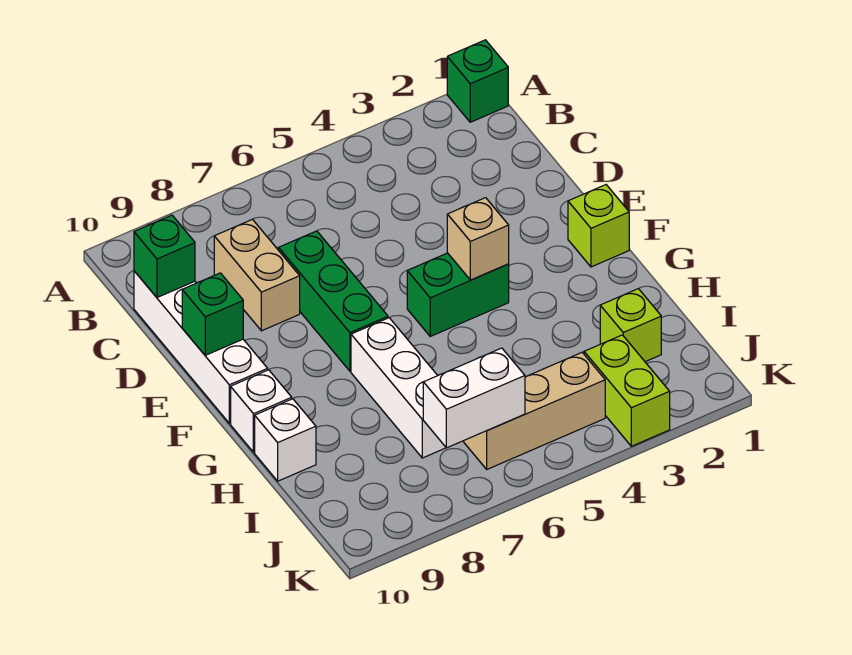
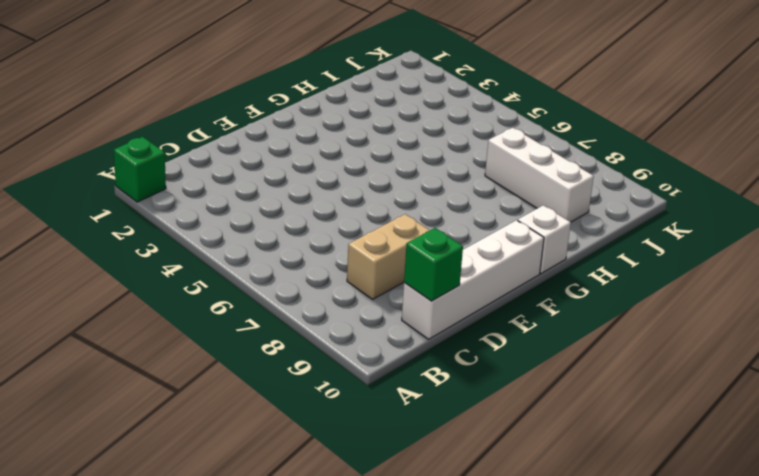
white 1x3 brick [485,128,594,222] -> white 1x3 brick turned to [351,318,446,458]
none -> green 1x3 brick [279,231,388,371]
none -> lime 1x1 brick [568,185,629,267]
none -> green 1x2 brick [407,253,509,336]

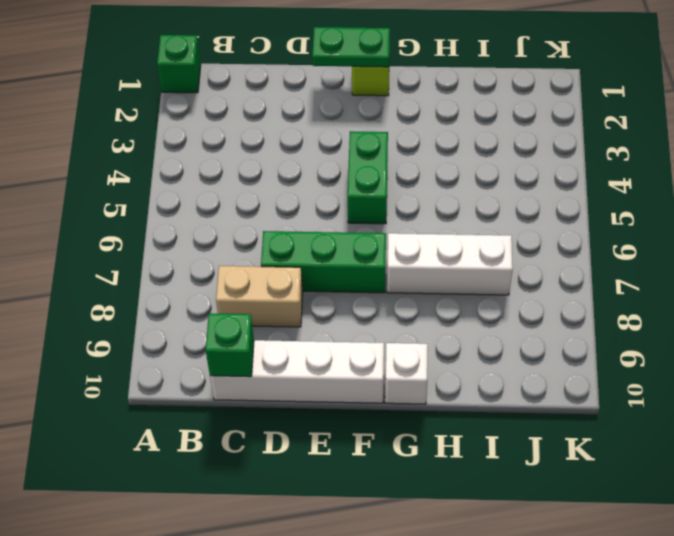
green 1x2 plate [312,27,390,67] -> none
none -> white 1x1 brick [255,399,316,481]
none -> lime 1x1 brick [600,289,661,362]
none -> lime 1x2 brick [584,335,670,446]

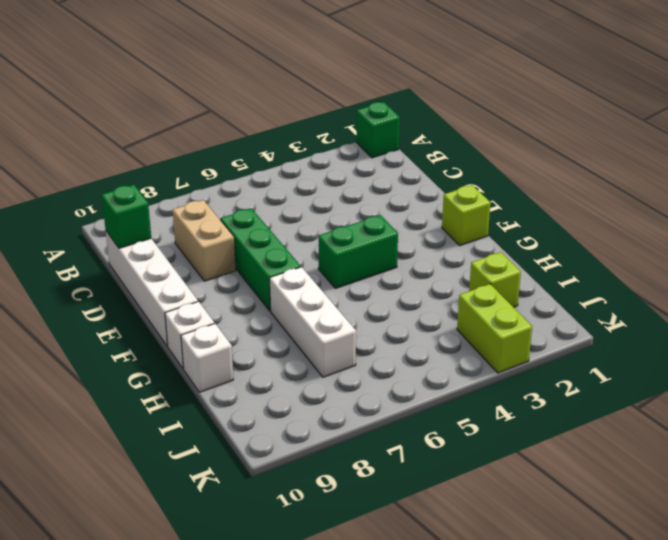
none -> tan 1x3 brick [464,353,605,469]
none -> green 1x1 brick [182,273,243,355]
none -> tan 1x1 brick [447,198,509,280]

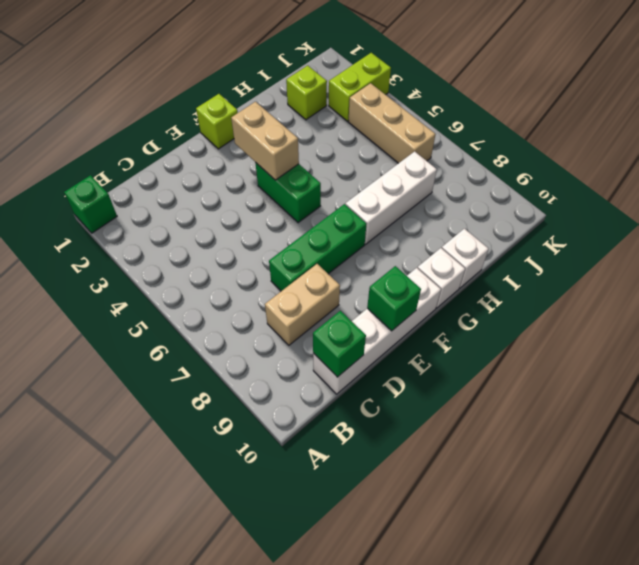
tan 1x2 brick [231,102,299,180] -> tan 1x1 brick [447,198,509,280]
none -> white 1x2 brick [423,348,525,448]

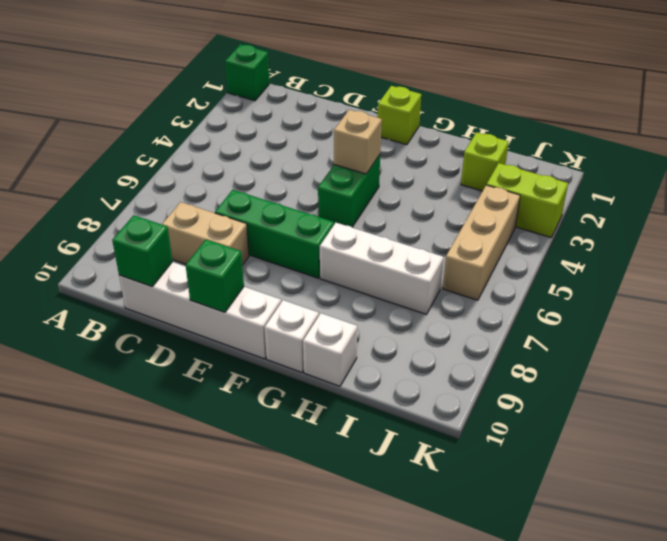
none -> white 1x2 brick [423,348,525,448]

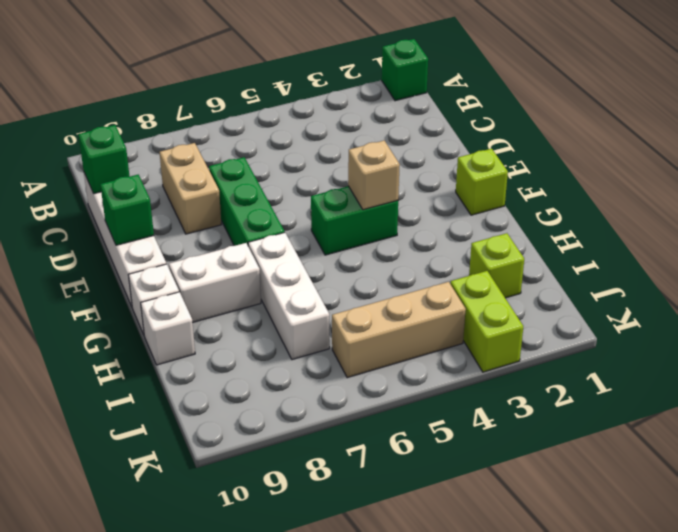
white 1x2 brick [169,243,261,322] -> white 1x2 brick moved to [423,348,525,448]

